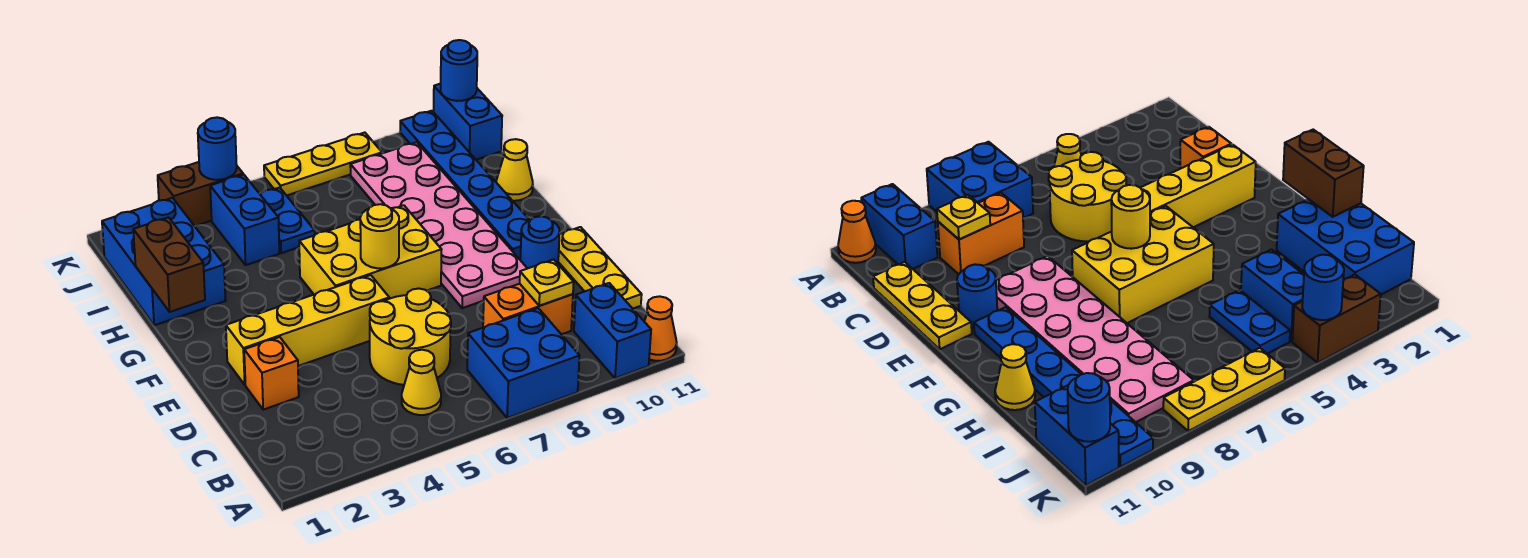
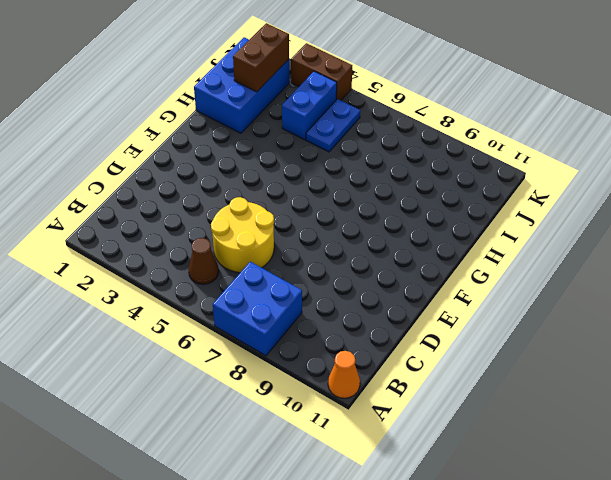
brown 1x1 cone [188,238,219,284] -> yellow 1x1 cone [402,350,441,415]
brown 1x2 brick [233,23,289,92] -> brown 1x2 brick moved to [133,217,205,312]
none -> blue 1x2 brick [574,283,651,378]
none -> orange 1x2 brick [483,284,573,334]
none -> yellow 1x3 plate [558,227,642,309]

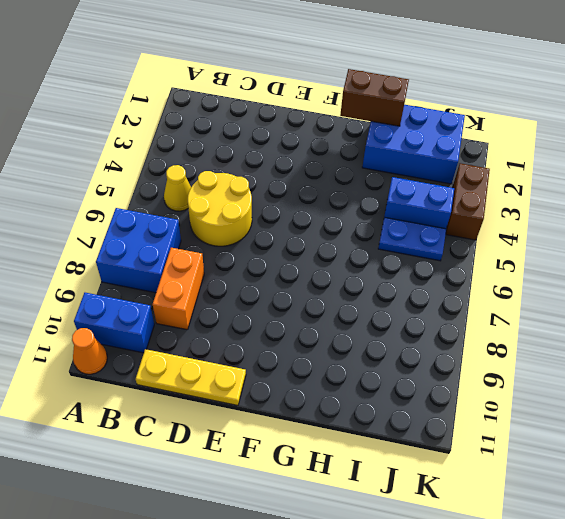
none -> orange 1x1 brick [244,337,299,410]
none -> yellow 1x4 brick [226,275,389,385]
none -> pink 2x6 plate [350,142,528,308]

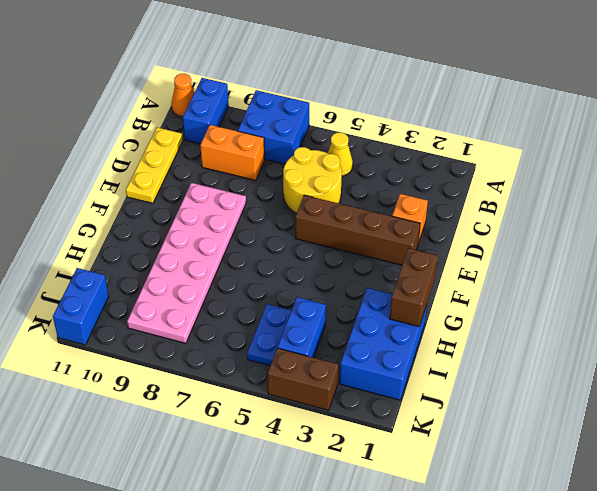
brown 1x4 brick [295,195,420,265] -> yellow 1x4 brick [226,275,389,385]
none -> blue 1x1 round brick [520,216,560,268]
none -> yellow 2x3 brick [299,205,442,299]
none -> blue 1x6 plate [400,111,530,258]

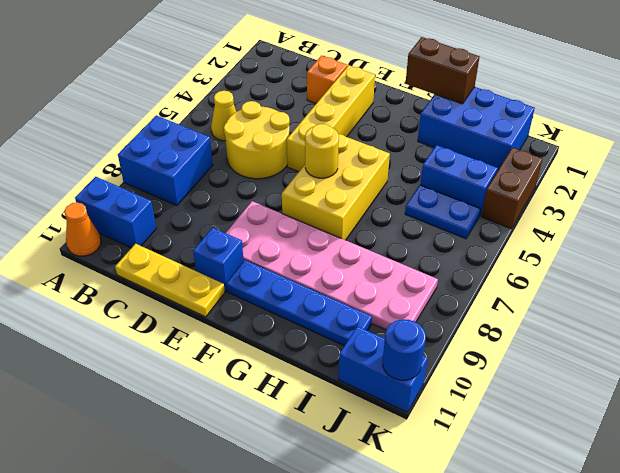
blue 1x1 brick [193,228,244,291] -> blue 1x1 round brick [520,216,560,268]
blue 1x4 plate [227,260,372,346] -> blue 1x6 plate [400,111,530,258]
none -> orange 1x2 brick [483,284,573,334]
none -> yellow 1x1 cone [496,139,533,201]
none -> yellow 1x3 plate [264,133,382,196]

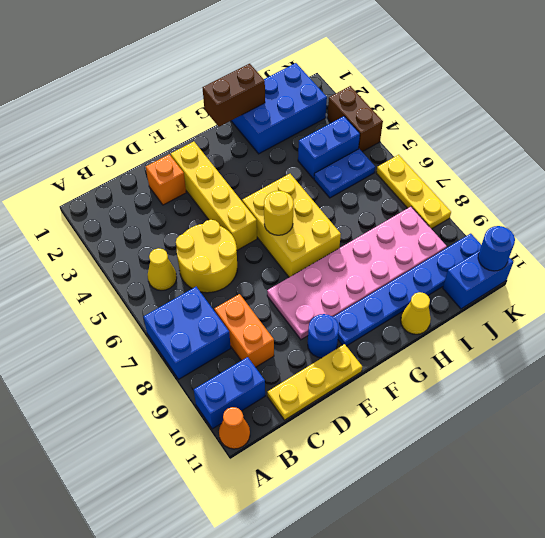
none -> yellow 1x1 plate [520,260,574,306]
none -> blue 1x1 round brick [198,117,237,180]

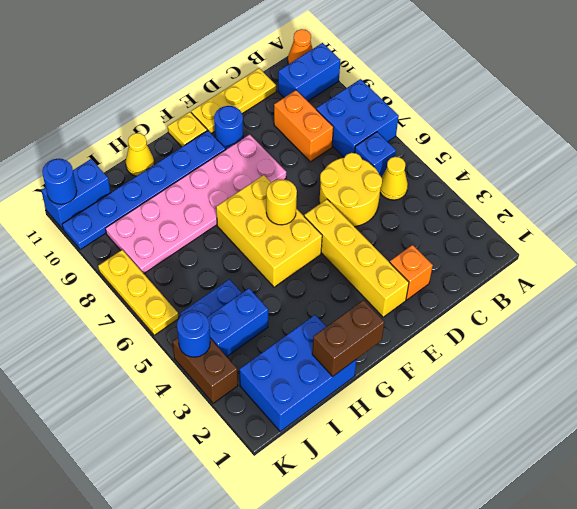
blue 1x1 brick [355,132,396,178] -> none
yellow 1x1 plate [168,112,207,147] -> yellow 1x1 plate moved to [520,260,574,306]

